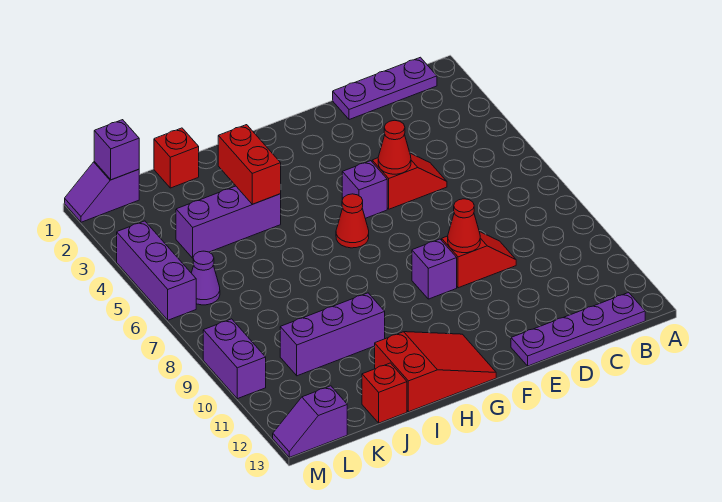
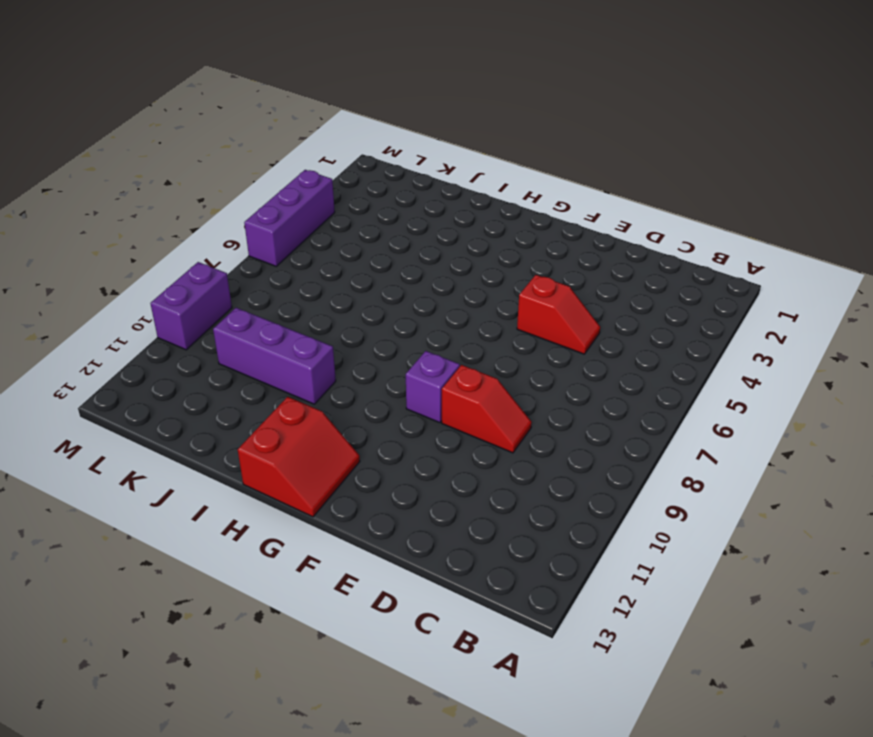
red 2x2 slope [238,397,360,517] -> red 2x3 slope [375,332,496,412]
none -> purple 1x3 plate [333,57,437,120]
none -> purple 1x4 plate [511,292,645,366]
none -> purple 1x1 brick [342,161,387,218]

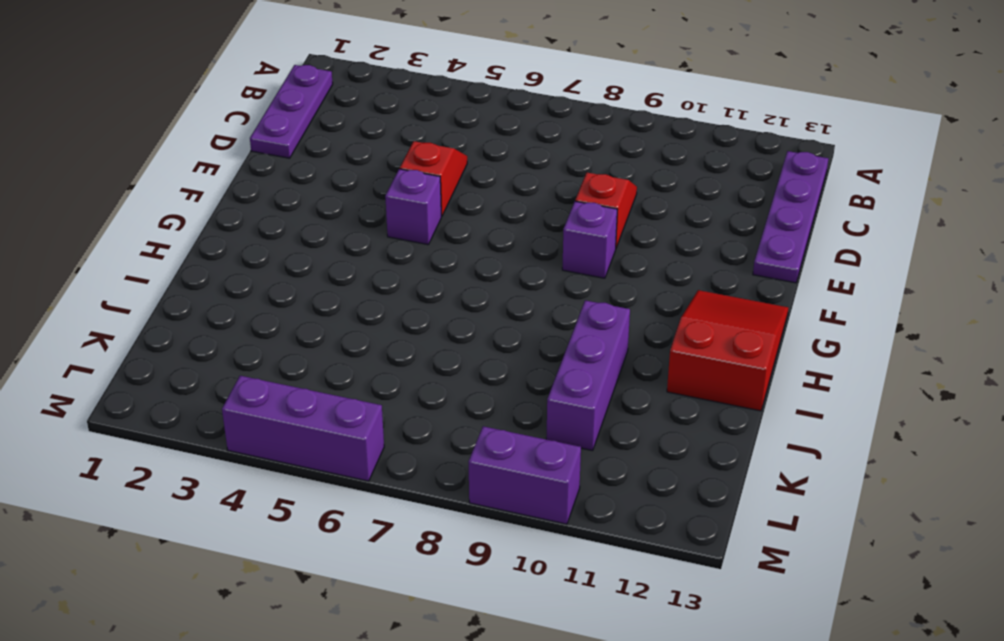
none -> red 1x1 cone [336,194,369,248]
none -> purple 1x3 brick [176,186,281,258]
none -> red 1x1 brick [154,128,199,188]

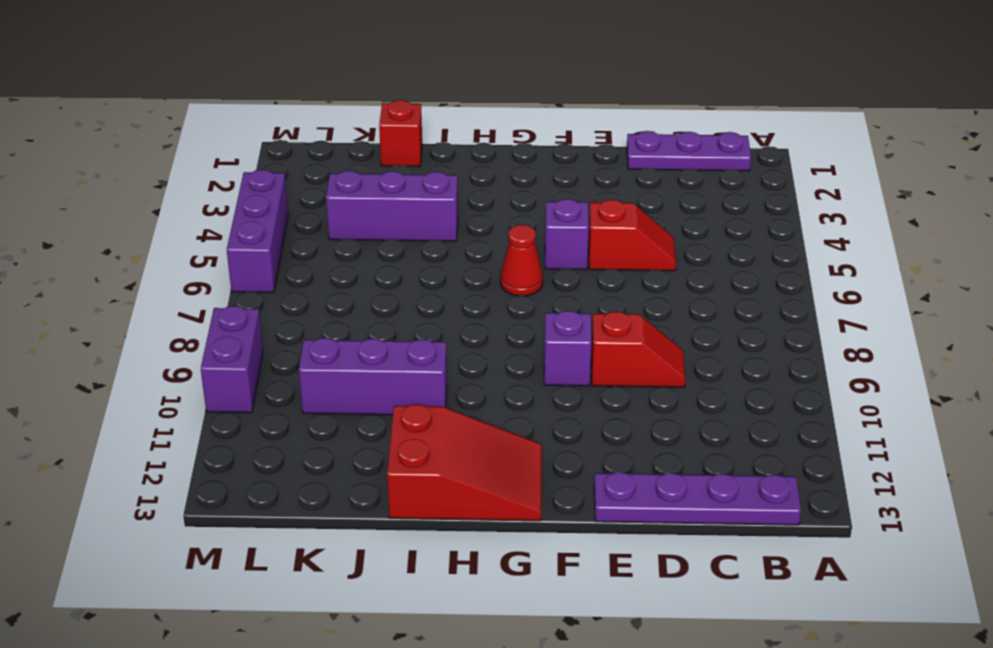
none -> red 1x1 brick [362,363,407,423]
none -> purple 1x2 slope [65,162,139,222]
none -> purple 1x1 cone [192,251,220,305]

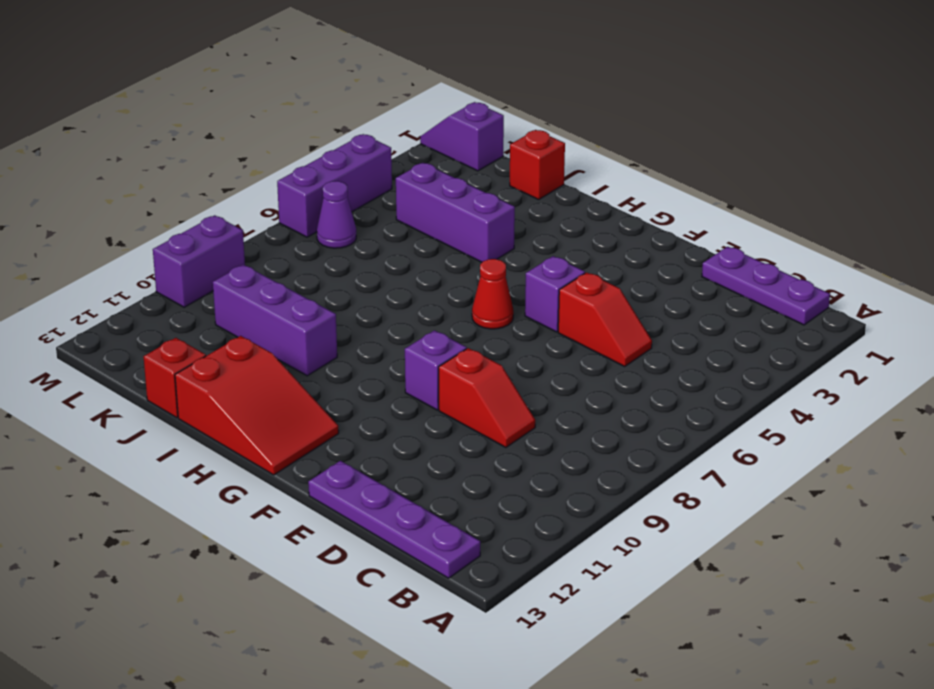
none -> purple 1x2 slope [273,386,347,457]
none -> red 1x1 cone [378,120,411,174]
none -> red 1x1 cone [448,199,480,253]

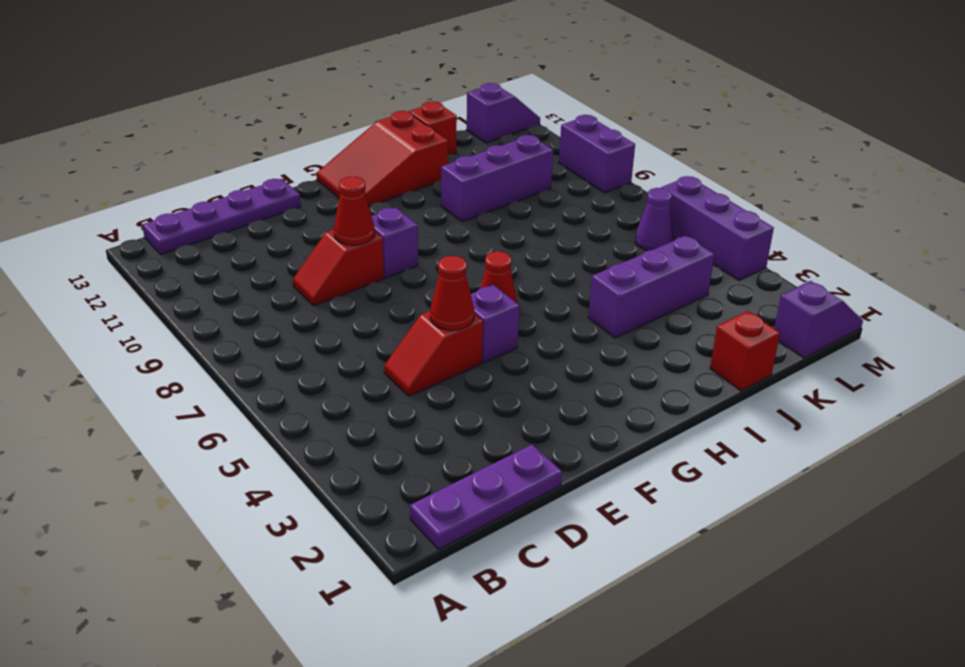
none -> red 1x2 brick [218,125,281,204]
none -> purple 1x1 brick [94,120,139,180]

